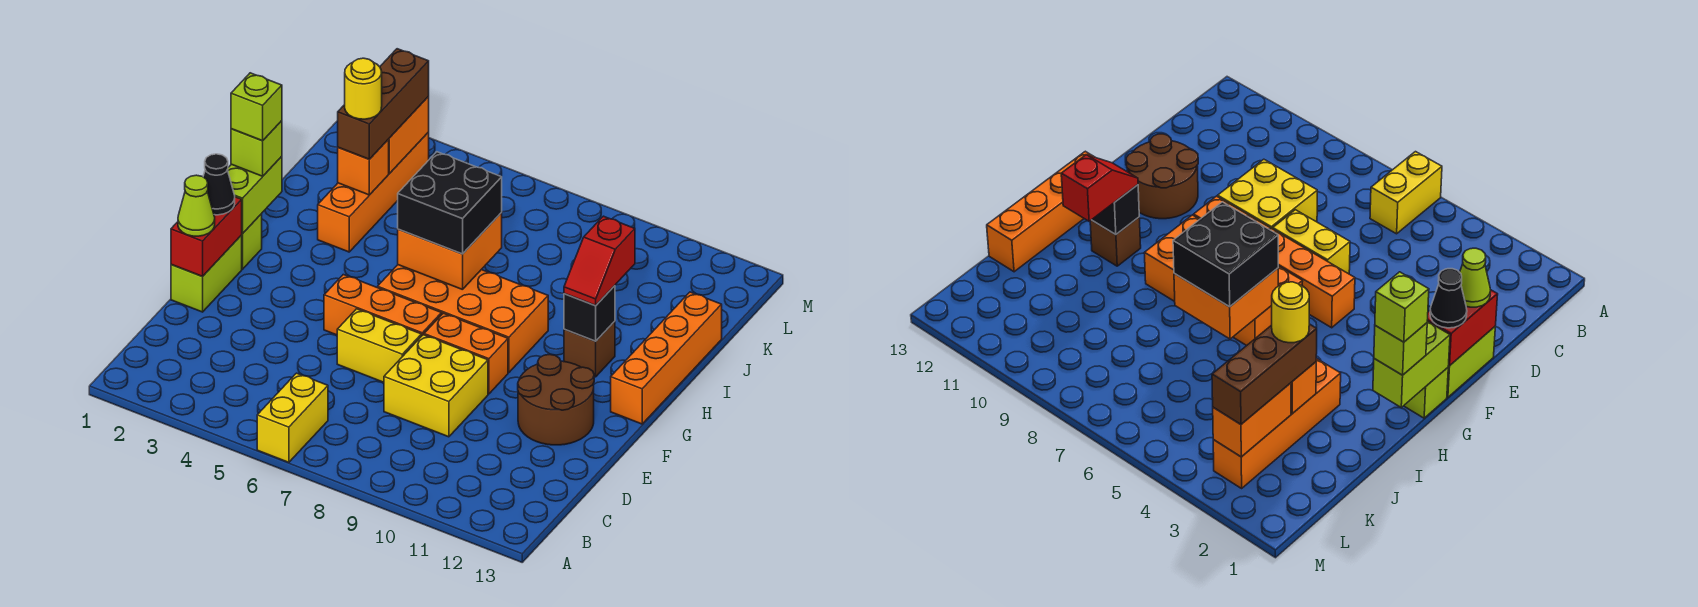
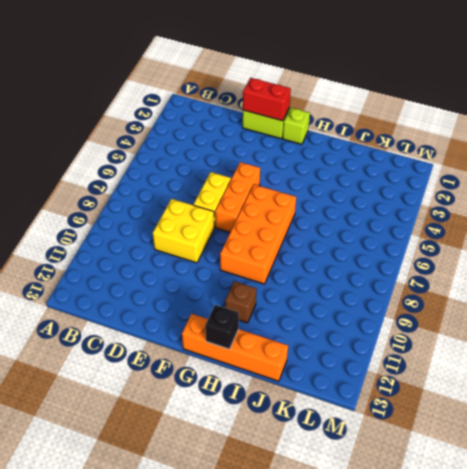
black 1x1 brick [205,305,239,349] -> black 1x1 brick moved to [564,286,615,341]
none -> yellow 1x2 brick [257,373,328,462]
none -> brown 2x2 round brick [518,354,594,445]
none -> orange 1x2 brick [424,313,508,394]

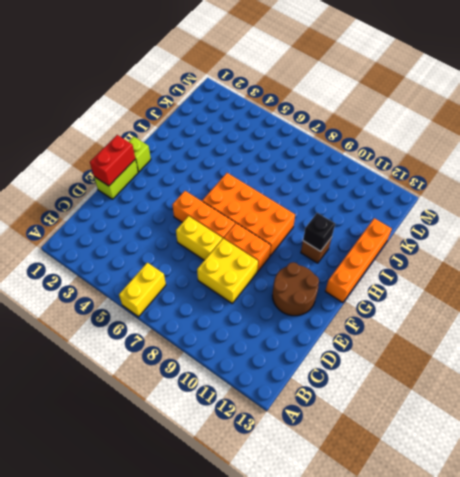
none -> orange 1x4 brick [318,132,429,252]
none -> lime 1x2 brick [227,156,282,234]
none -> orange 2x2 brick [398,213,502,290]

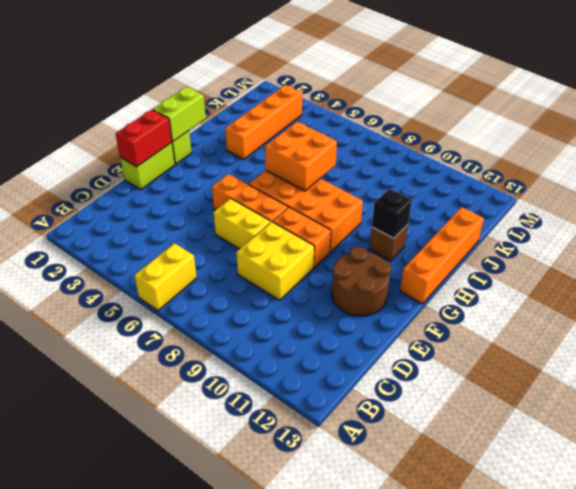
none -> orange 1x1 brick [338,140,389,195]
none -> orange 1x2 brick [388,97,429,174]
none -> lime 1x1 cone [178,175,215,236]

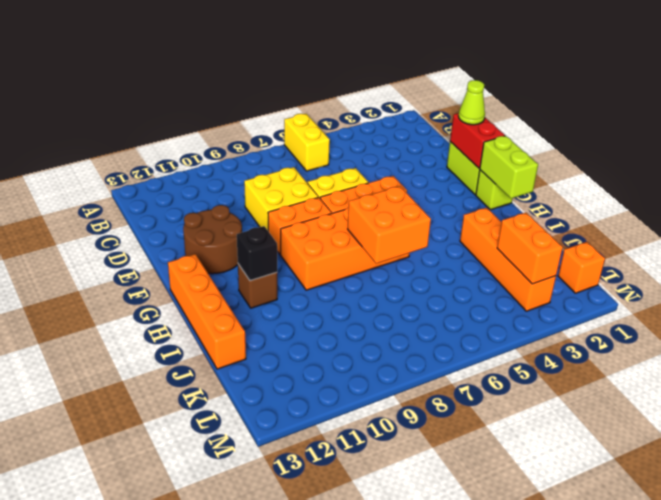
orange 1x1 brick [558,242,605,293] -> orange 1x1 brick moved to [338,140,389,195]
none -> black 1x1 cone [203,154,235,215]
none -> lime 1x1 brick [231,121,282,176]
none -> black 2x2 brick [398,152,502,254]

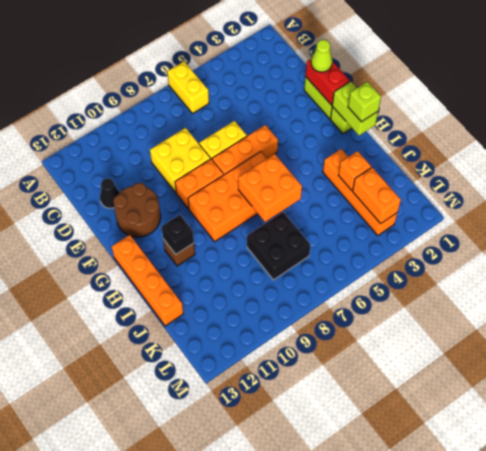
black 1x1 cone [100,178,120,208] -> black 1x1 cone moved to [203,154,235,215]
black 2x2 brick [247,212,311,280] -> black 2x2 brick moved to [398,152,502,254]
none -> red 1x2 slope [564,216,635,306]
none -> brown 1x3 brick [338,49,429,159]
none -> lime 1x1 brick [231,73,282,141]

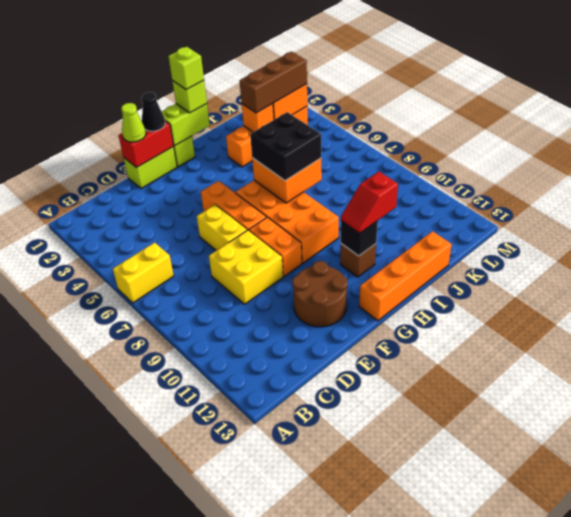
none -> yellow 1x1 round brick [345,58,382,119]

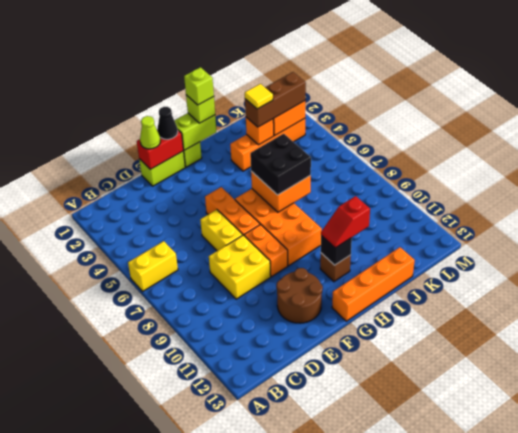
yellow 1x1 tile [245,84,273,109] -> yellow 1x1 round brick [345,58,382,119]

